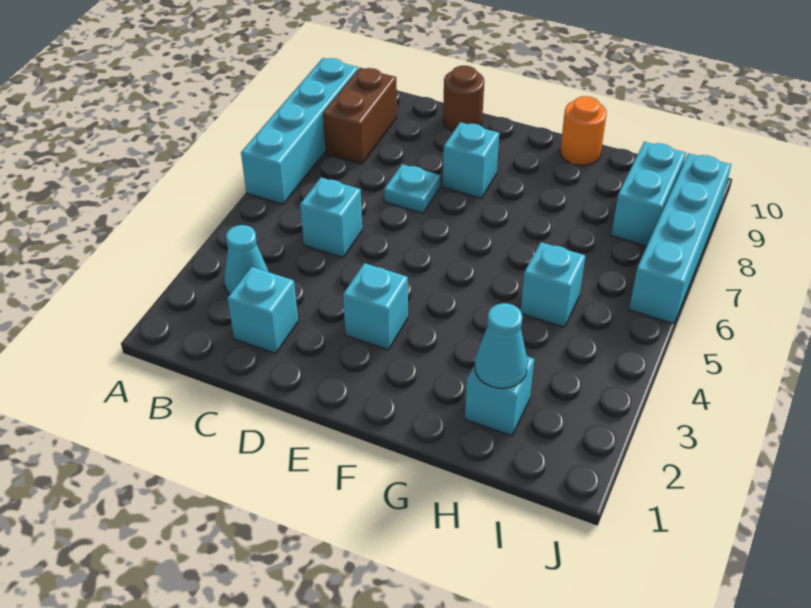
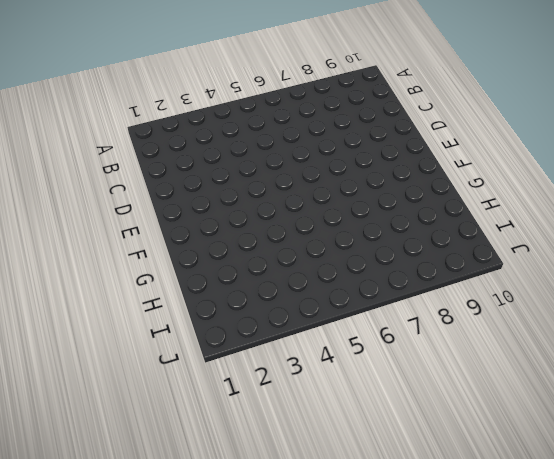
none -> cyan 1x4 brick [241,58,358,204]
none -> cyan 1x1 cone [224,225,269,295]
none -> brown 1x2 brick [323,68,397,164]

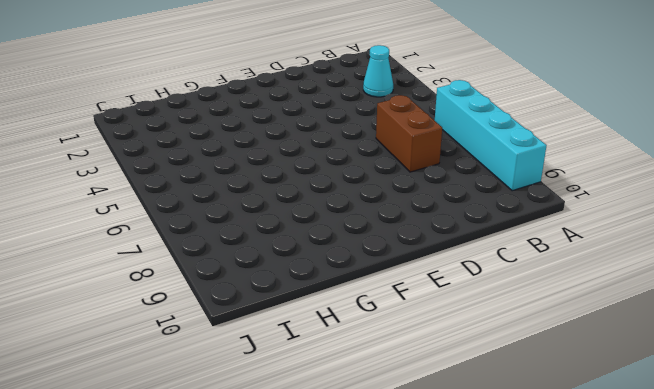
brown 1x2 brick [376,95,442,172] -> brown 1x2 brick moved to [323,68,397,164]
none -> cyan 1x1 brick [227,267,298,353]
none -> cyan 1x1 brick [300,178,362,258]
none -> cyan 1x1 plate [384,164,440,213]

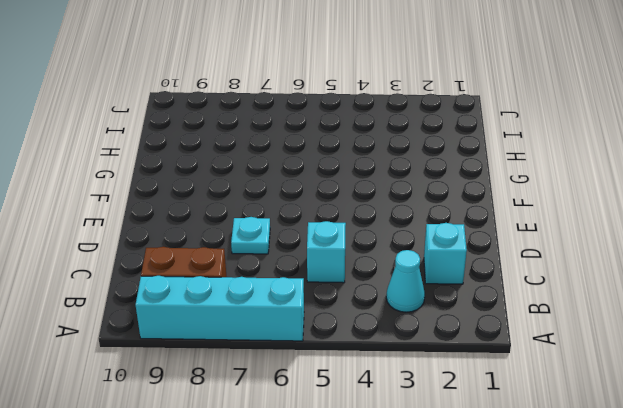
none -> brown 1x1 round brick [443,66,484,131]
none -> cyan 1x1 brick [343,263,408,350]
none -> cyan 1x1 brick [443,122,499,198]

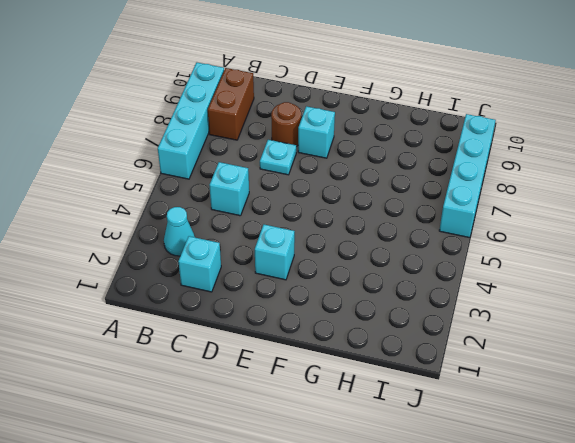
brown 1x1 round brick [271,102,301,147] -> brown 1x1 round brick moved to [443,66,484,131]
none -> orange 1x1 round brick [560,96,607,165]
none -> cyan 1x1 brick [465,356,534,436]
none -> cyan 1x1 brick [521,242,585,327]

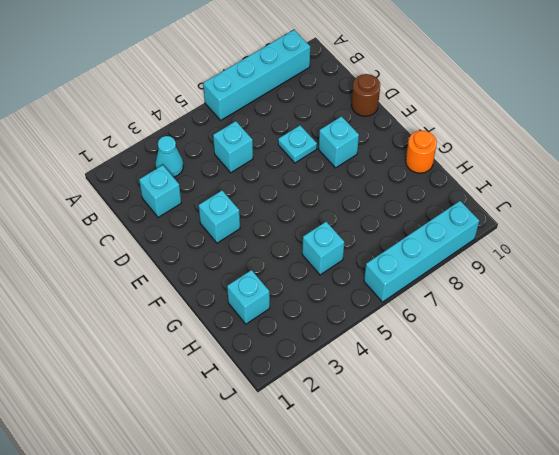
none -> brown 1x2 brick [323,68,397,164]
none -> cyan 1x2 brick [611,142,686,246]
none -> cyan 1x1 cone [475,303,528,388]

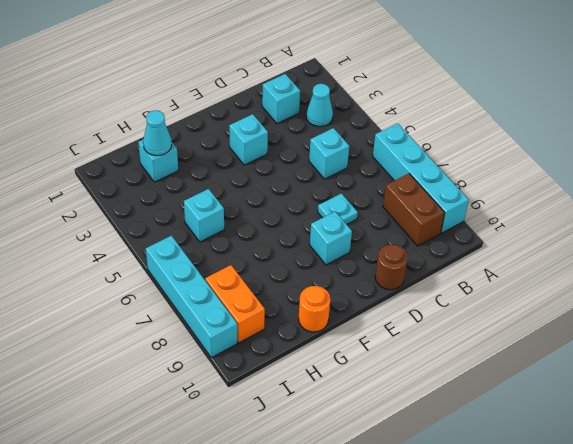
orange 1x2 brick [205,265,265,343] -> cyan 1x2 brick [611,142,686,246]

